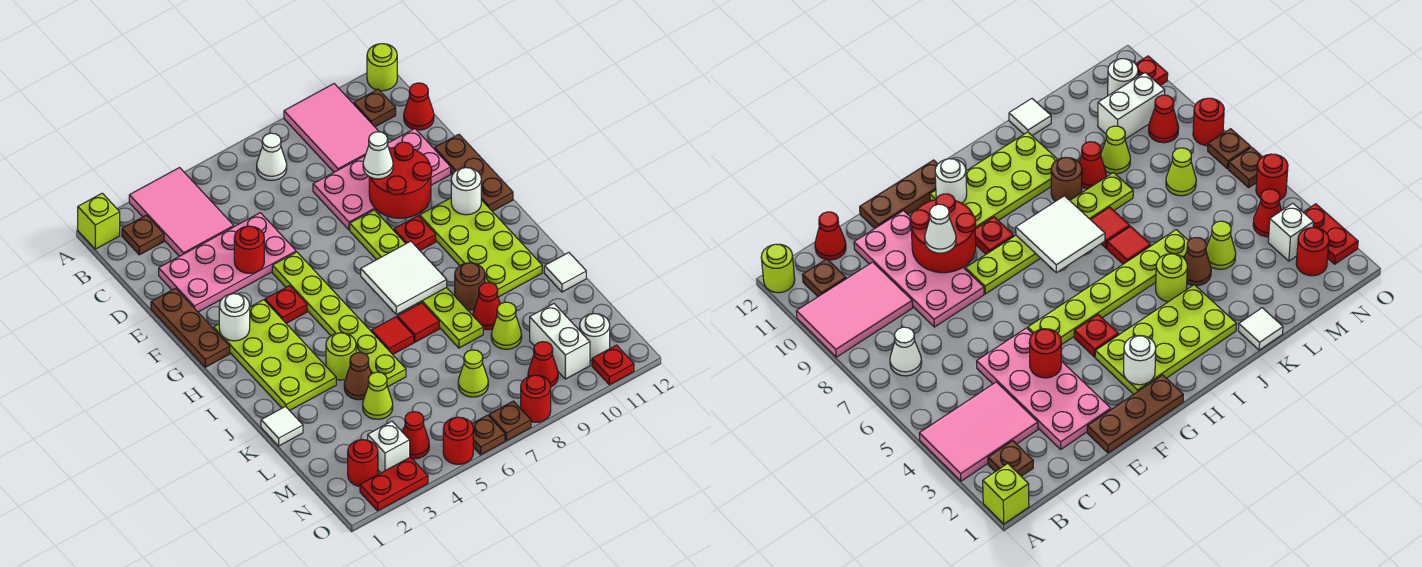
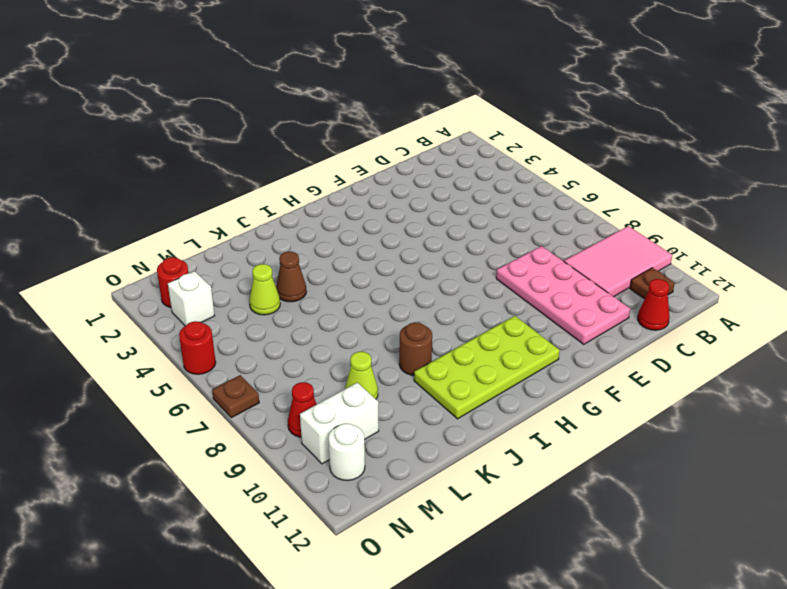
none -> lime 1x1 brick [78,193,120,249]
none -> pink 2x3 tile [129,168,234,256]
none -> lime 1x1 round brick [367,44,397,91]
none -> brown 1x1 plate [122,215,164,255]

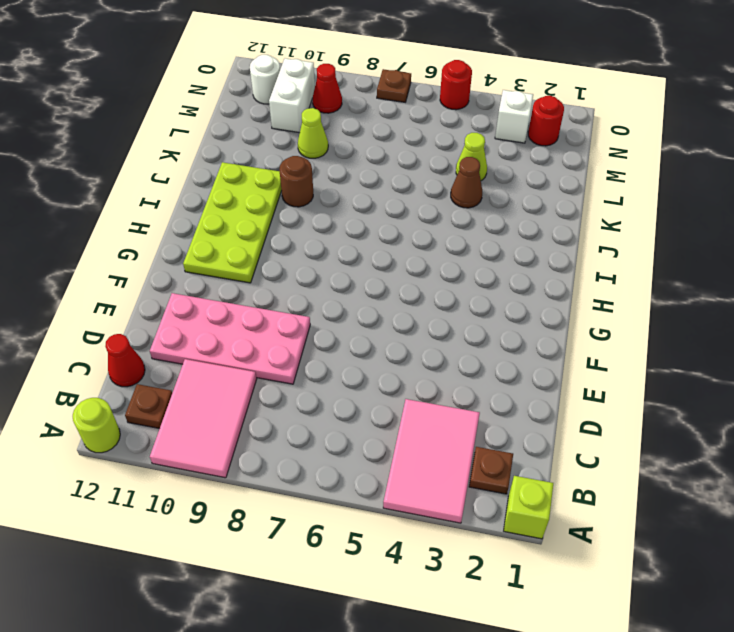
none -> white 1x1 cone [257,133,287,180]
none -> pink 2x4 plate [159,213,296,312]
none -> brown 1x3 plate [151,288,230,367]
none -> brown 1x3 plate [434,134,513,211]

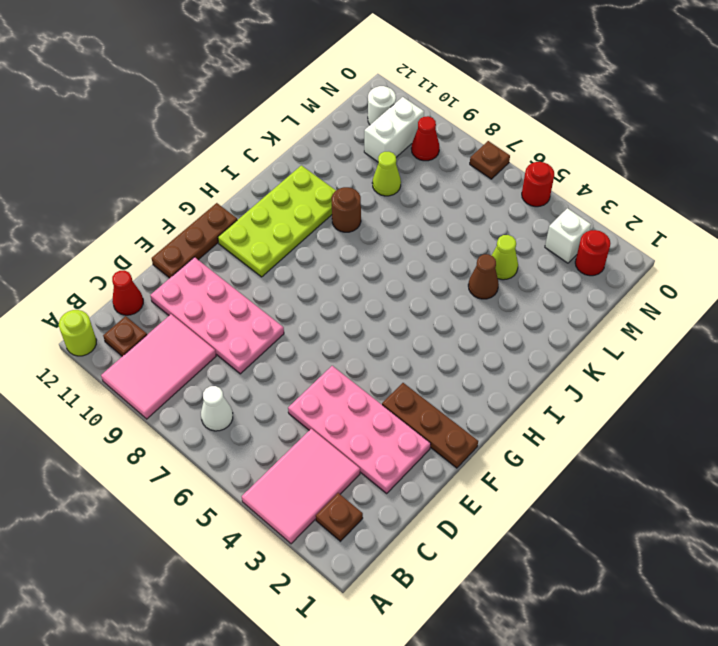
brown 1x3 plate [382,383,478,468] -> brown 1x3 plate turned to [151,288,230,367]
none -> lime 1x1 brick [78,193,120,249]
none -> lime 1x6 plate [272,252,406,387]
none -> lime 1x6 plate [350,210,483,348]
none -> lime 2x4 plate [214,300,336,411]

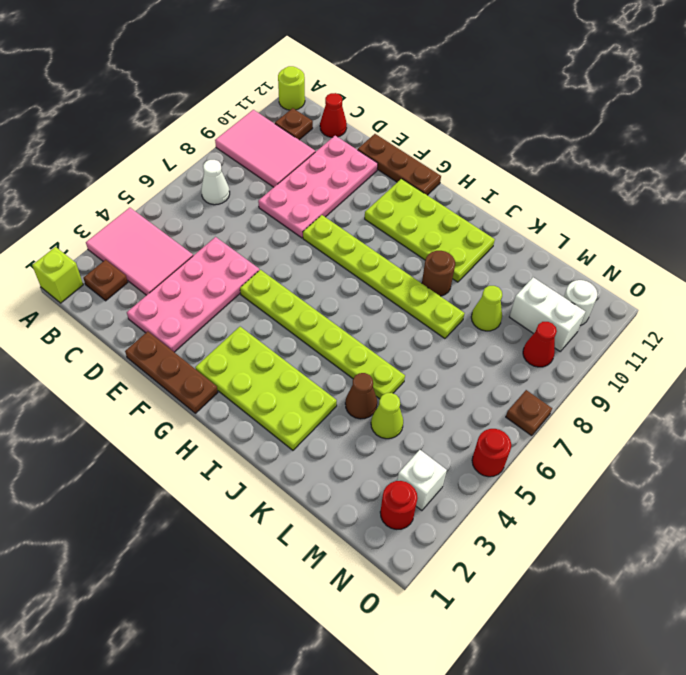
none -> red 1x1 plate [265,286,307,323]
none -> red 1x1 plate [394,216,436,251]
none -> lime 1x1 round brick [326,333,356,380]
none -> red 1x1 tile [372,317,414,354]

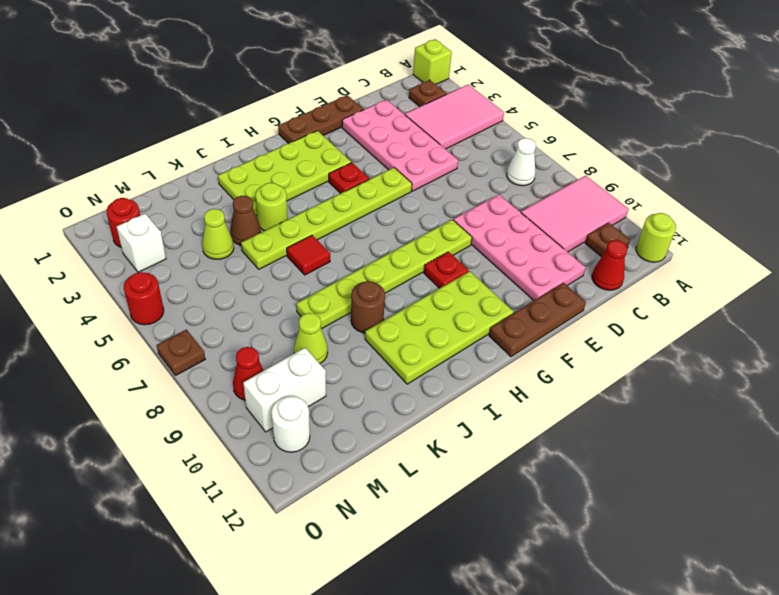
none -> red 1x1 tile [397,303,439,342]
none -> white 1x1 tile [261,407,303,446]
none -> red 1x1 cone [473,282,500,330]
none -> white 1x1 tile [544,253,586,292]

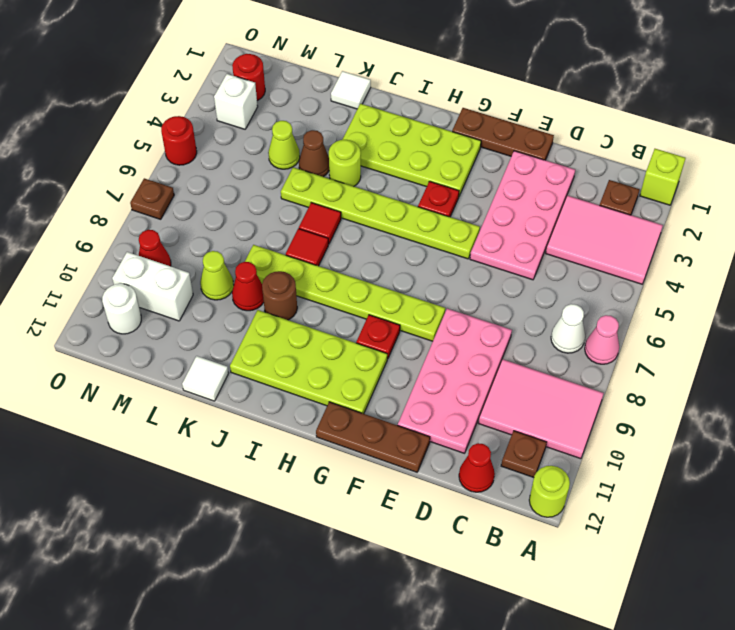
pink 1x1 cone [585,315,619,364] -> none
none -> lime 1x1 cone [458,350,488,397]
none -> red 1x1 cone [403,412,429,459]
none -> red 1x2 plate [360,457,428,511]
none -> brown 1x1 plate [472,415,505,455]

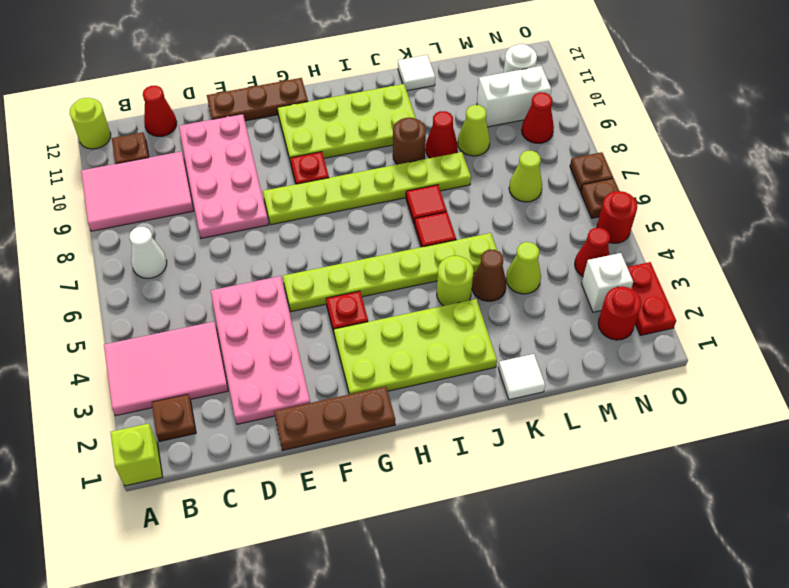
none -> red 1x1 round brick [521,375,551,422]
none -> red 1x1 plate [592,345,634,385]
none -> red 1x1 round brick [234,226,264,273]
none -> red 2x2 round brick [369,142,432,218]

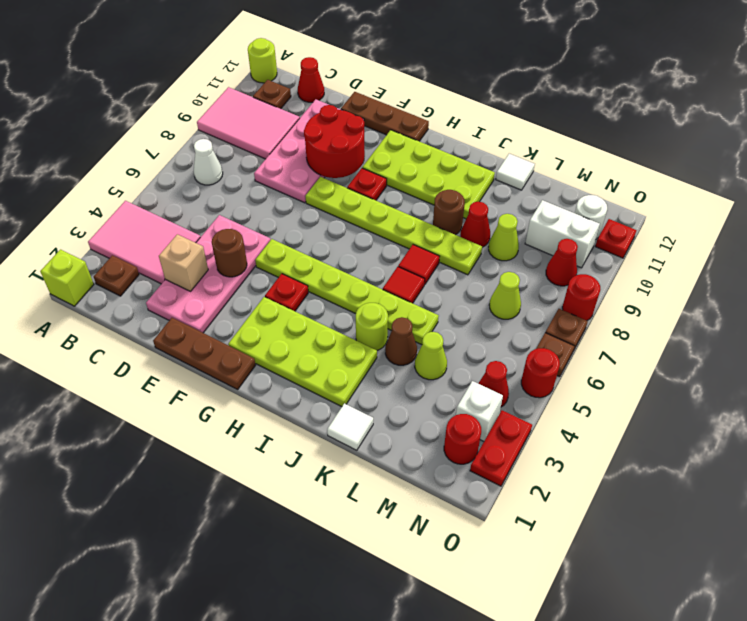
tan 1x1 brick [159,234,208,291] -> none
brown 1x1 round brick [212,229,247,277] -> red 1x1 round brick [234,226,264,273]
none -> white 1x1 round brick [219,294,250,341]
none -> white 1x1 round brick [451,168,481,215]
none -> white 2x2 tile [361,241,447,315]
none -> white 1x1 cone [363,132,393,179]

